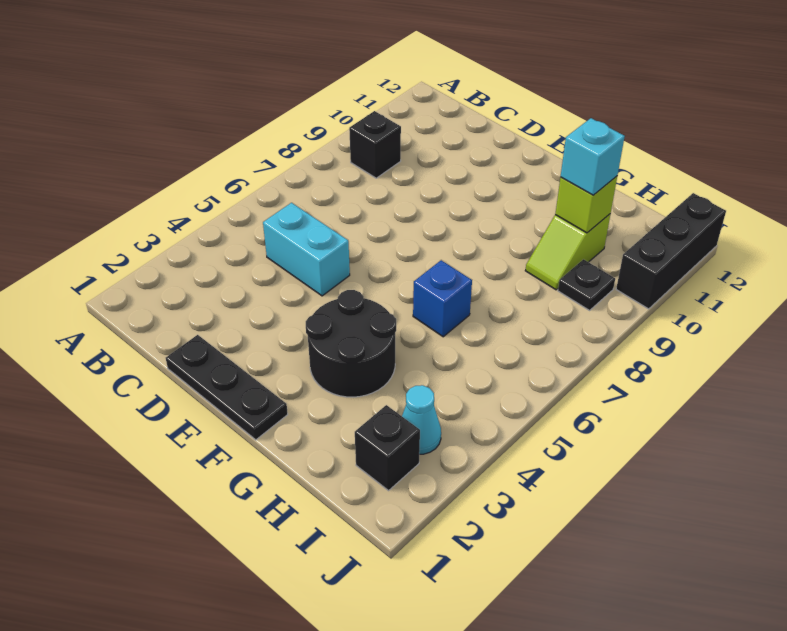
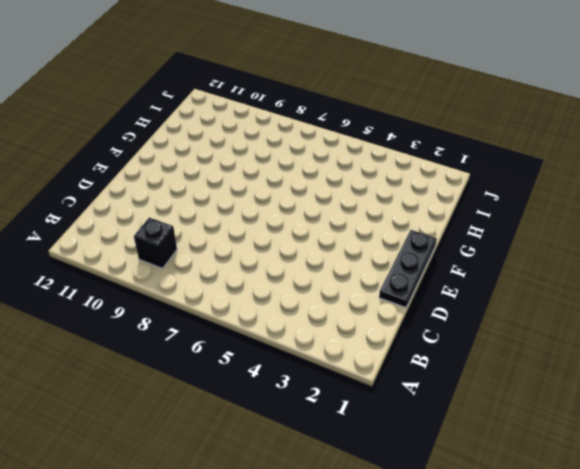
none -> cyan 1x2 brick [263,203,350,296]
none -> black 2x2 round brick [306,290,396,397]
none -> blue 1x1 brick [413,260,472,337]

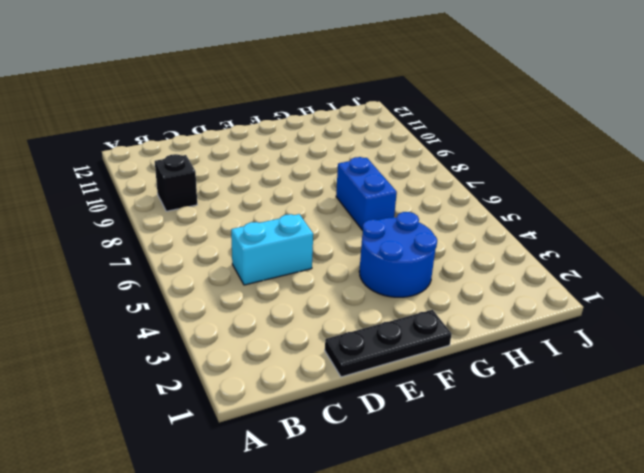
blue 2x2 round brick [359,212,437,297] -> black 2x2 round brick [306,290,396,397]
blue 1x2 brick [336,157,397,230] -> blue 1x1 brick [413,260,472,337]
none -> lime 1x2 slope [525,214,610,290]
none -> black 1x1 brick [355,405,420,491]
none -> cyan 1x1 cone [402,385,441,454]

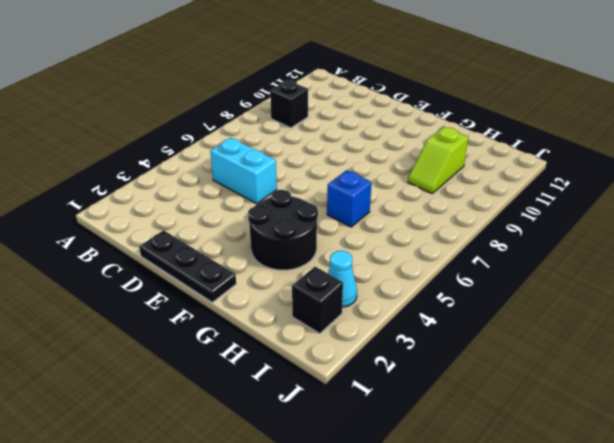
none -> black 1x1 plate [558,259,615,310]
none -> black 1x3 brick [616,193,726,309]
none -> lime 1x1 brick [555,176,617,233]

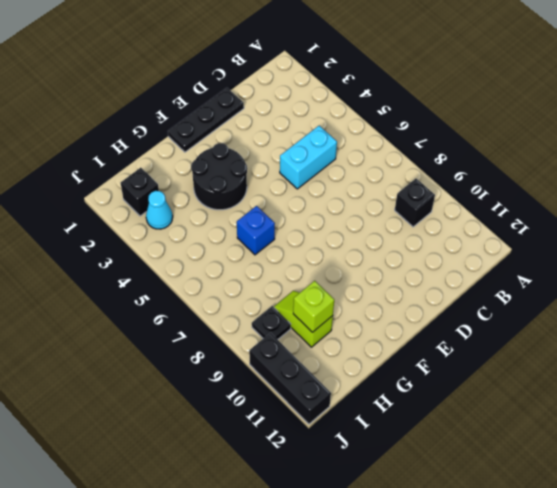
none -> cyan 1x1 brick [561,118,625,195]

